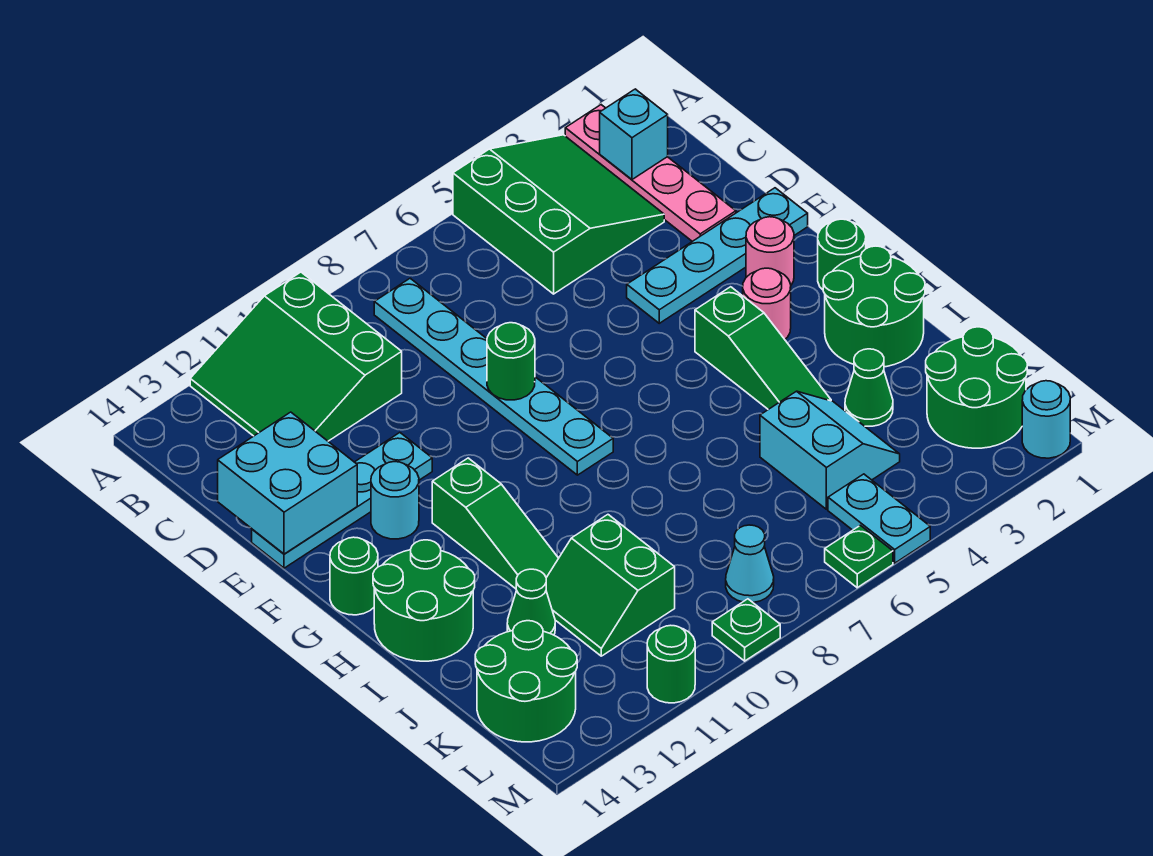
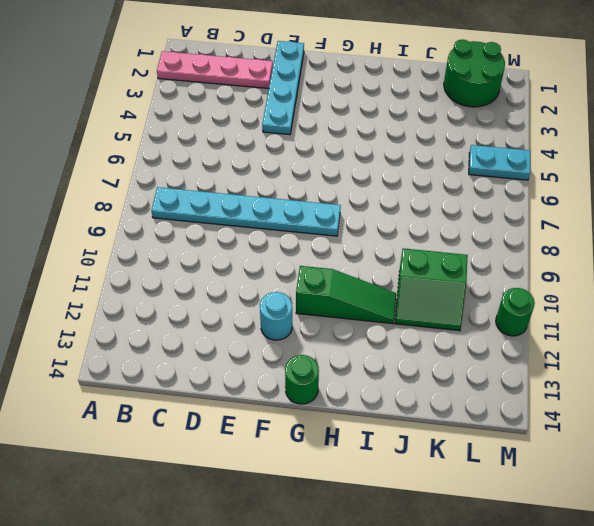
none -> green 3x3 slope [453,135,664,294]
none -> green 3x3 slope [190,272,402,441]
none -> cyan 1x4 plate [252,433,432,568]
none -> pink 1x1 round brick [746,217,794,285]

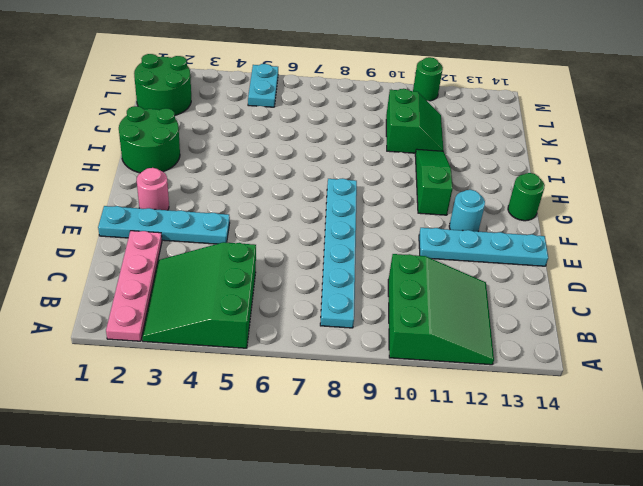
none -> green 1x1 round brick [818,219,866,290]
none -> pink 1x1 round brick [743,268,791,339]
none -> green 1x3 slope [695,287,831,409]
none -> green 2x2 round brick [373,540,475,661]

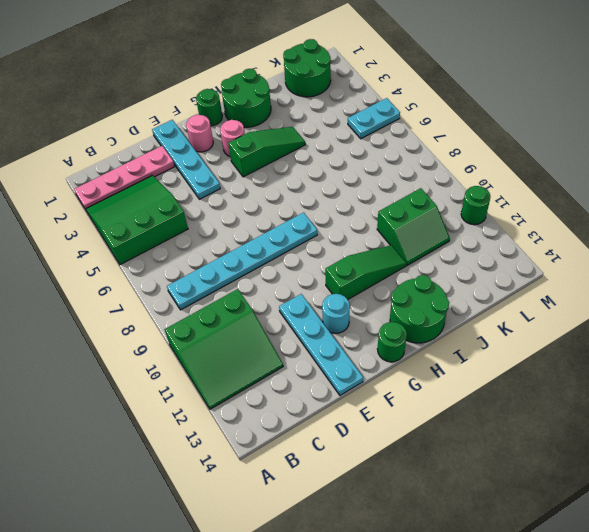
none -> green 1x1 cone [845,349,893,426]
none -> cyan 2x2 slope [760,391,900,509]
none -> green 1x1 cone [507,569,555,635]
none -> green 2x2 round brick [475,621,577,742]

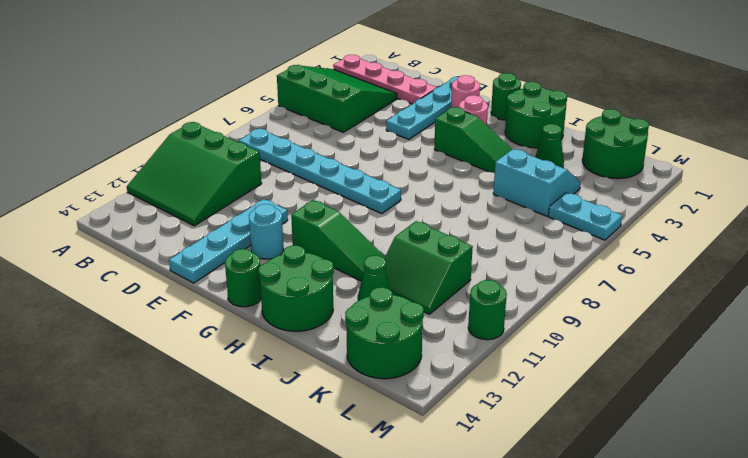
none -> cyan 1x1 cone [726,525,774,602]
none -> cyan 1x1 round brick [1022,381,1070,458]
none -> green 1x1 plate [825,525,893,588]
none -> green 1x1 plate [712,599,780,661]

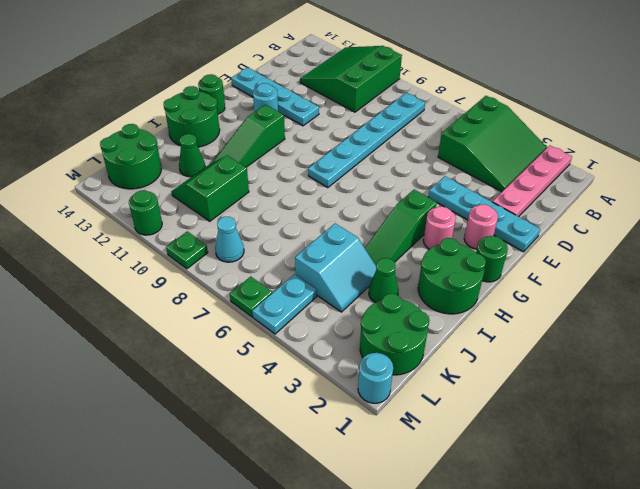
none -> cyan 1x1 brick [600,89,668,179]
none -> cyan 2x2 brick [218,412,357,554]
none -> green 1x1 round brick [487,323,535,400]

